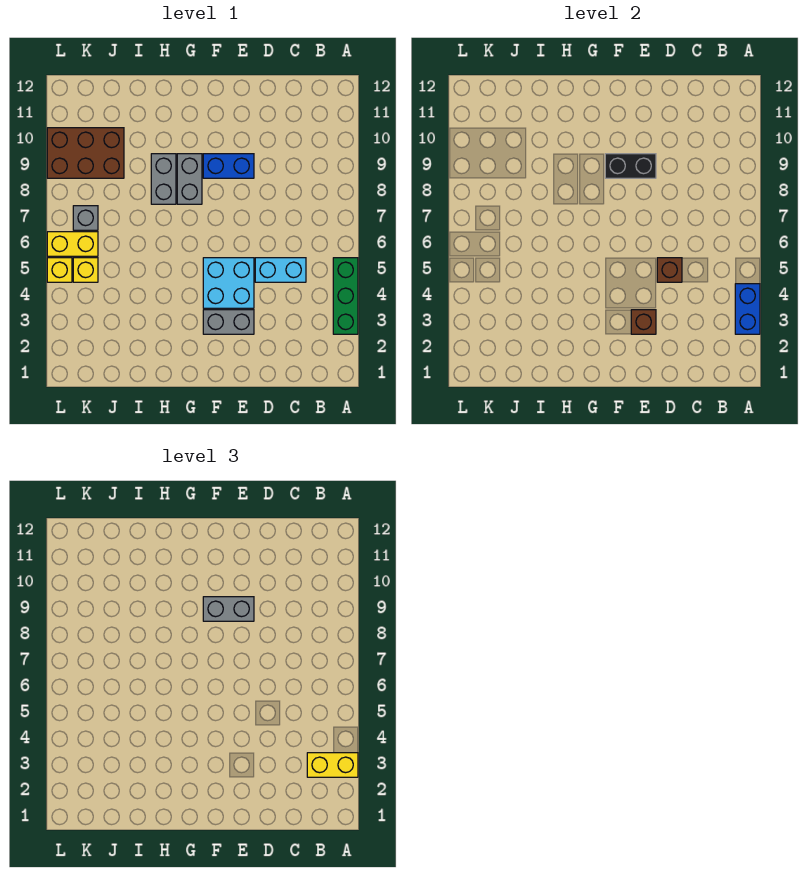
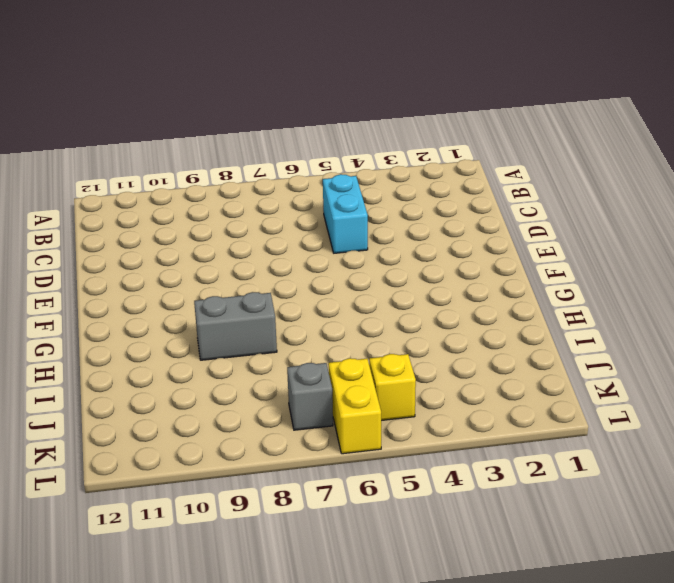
none -> green 1x3 brick [333,258,358,334]
none -> grey 1x2 brick [203,310,254,334]
none -> cyan 2x2 brick [203,258,254,308]

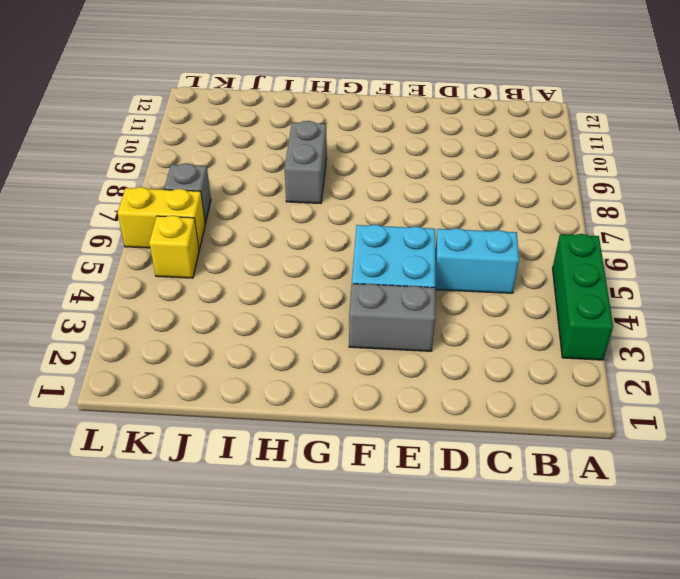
none -> blue 1x2 brick [203,154,254,178]
none -> grey 1x2 brick [177,154,202,204]
none -> brown 2x3 brick [47,128,124,178]

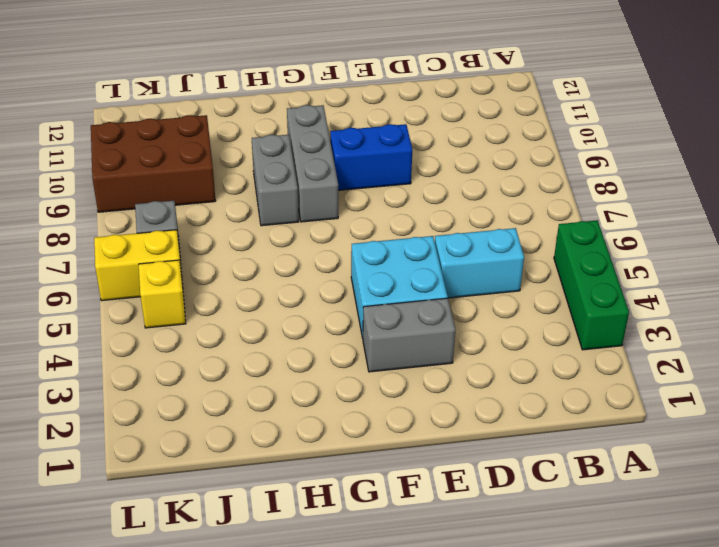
grey 1x3 brick [287,105,338,222] -> grey 1x2 brick [177,154,202,204]
none -> yellow 1x1 brick [47,258,72,282]
none -> blue 1x2 brick [735,284,760,334]
none -> brown 1x1 brick [657,258,682,282]

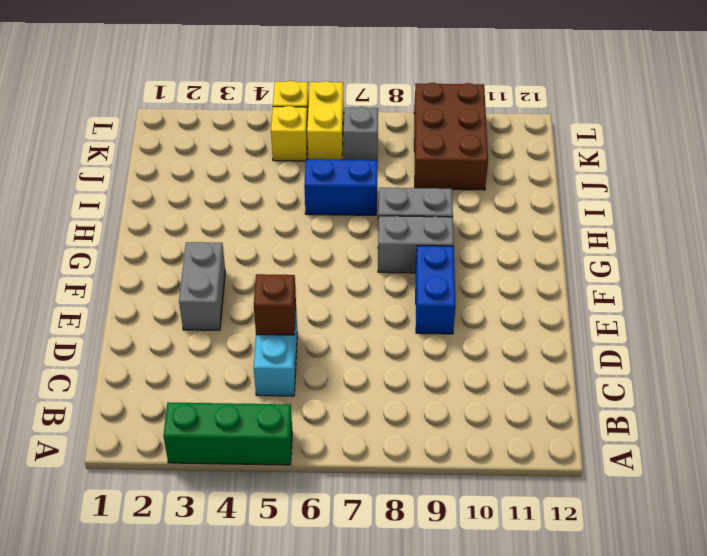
blue 1x2 brick [304,159,378,215] -> blue 1x2 brick moved to [735,284,760,334]
none -> cyan 2x2 brick [203,258,254,308]
none -> brown 1x1 brick [631,310,656,334]
none -> black 1x2 brick [605,154,656,178]

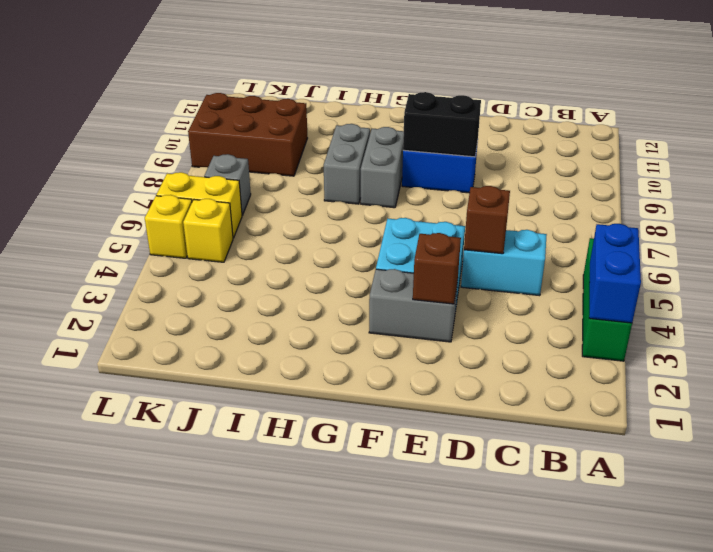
none -> yellow 1x2 brick [307,753,358,777]
none -> grey 1x2 brick [203,597,254,621]

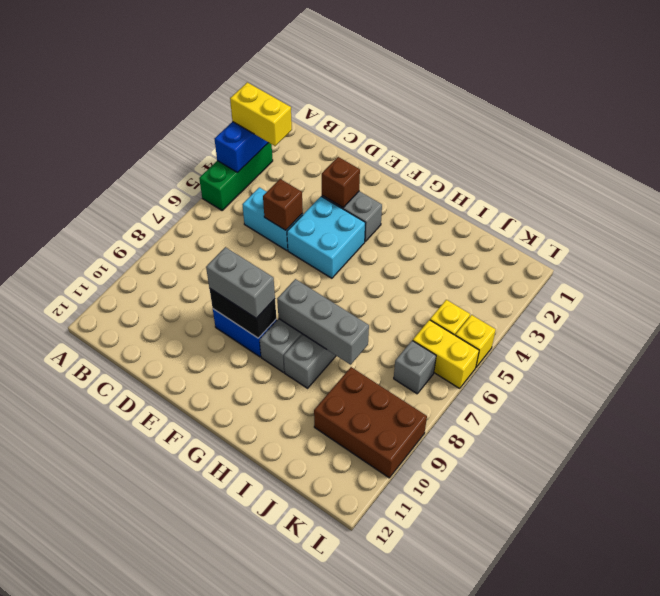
grey 1x3 brick [277,279,369,365] -> none

